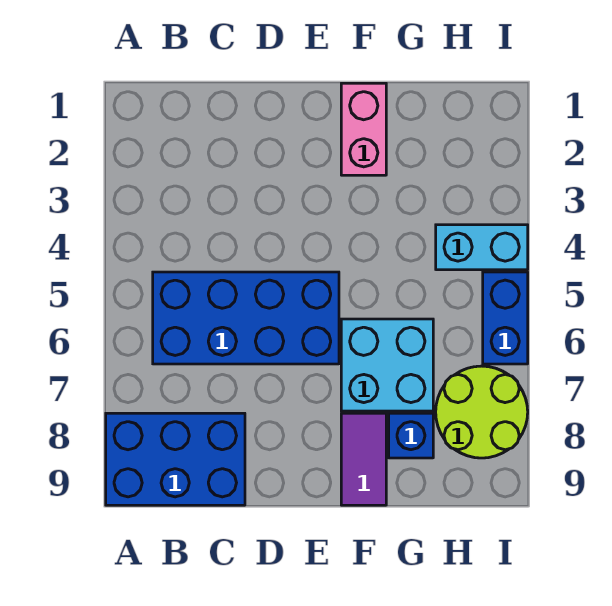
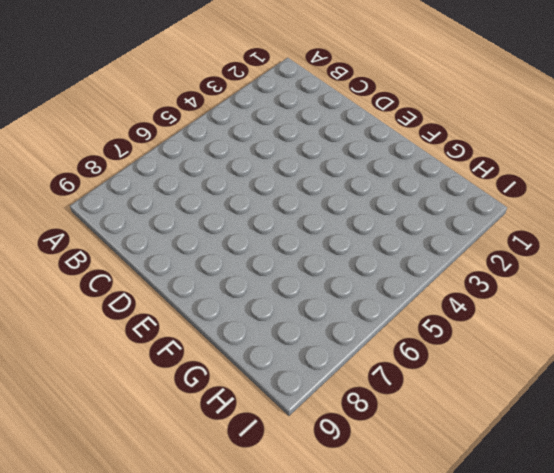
none -> blue 2x3 brick [106,413,245,505]
none -> blue 2x4 brick [153,272,339,364]

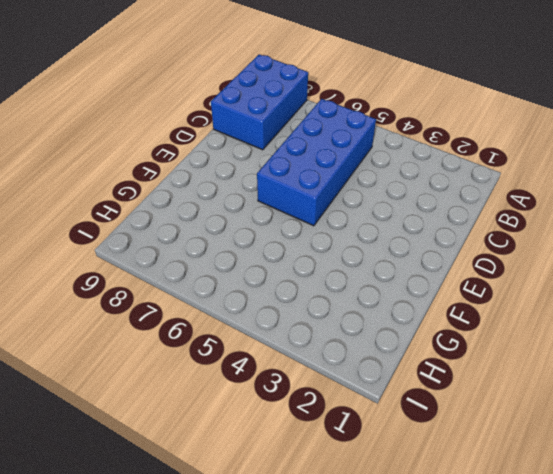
none -> pink 1x2 brick [341,83,386,175]
none -> cyan 2x2 brick [341,319,433,411]

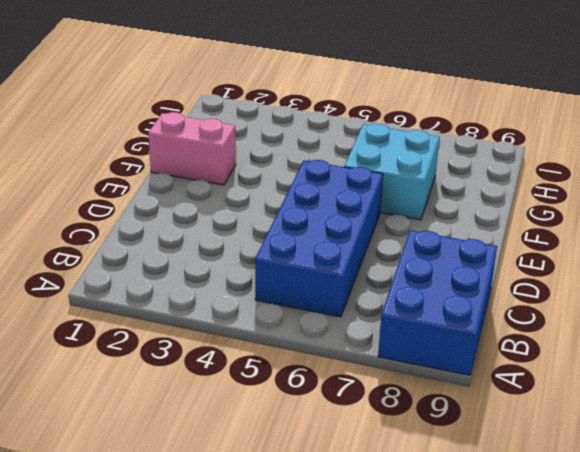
none -> purple 1x2 tile [341,413,386,505]
none -> blue 1x1 brick [389,413,433,458]

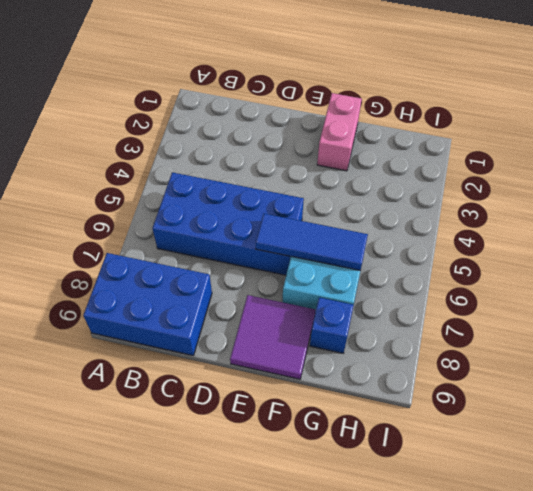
blue 1x3 tile [256,214,368,271] -> none
purple 2x2 tile [230,295,315,379] -> purple 1x2 tile [341,413,386,505]
none -> cyan 1x2 brick [436,225,528,270]
none -> lime 2x2 round brick [436,366,528,458]

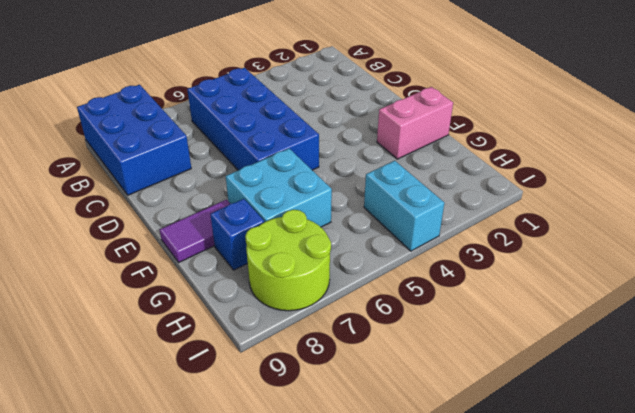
none -> blue 1x2 brick [483,272,528,364]

